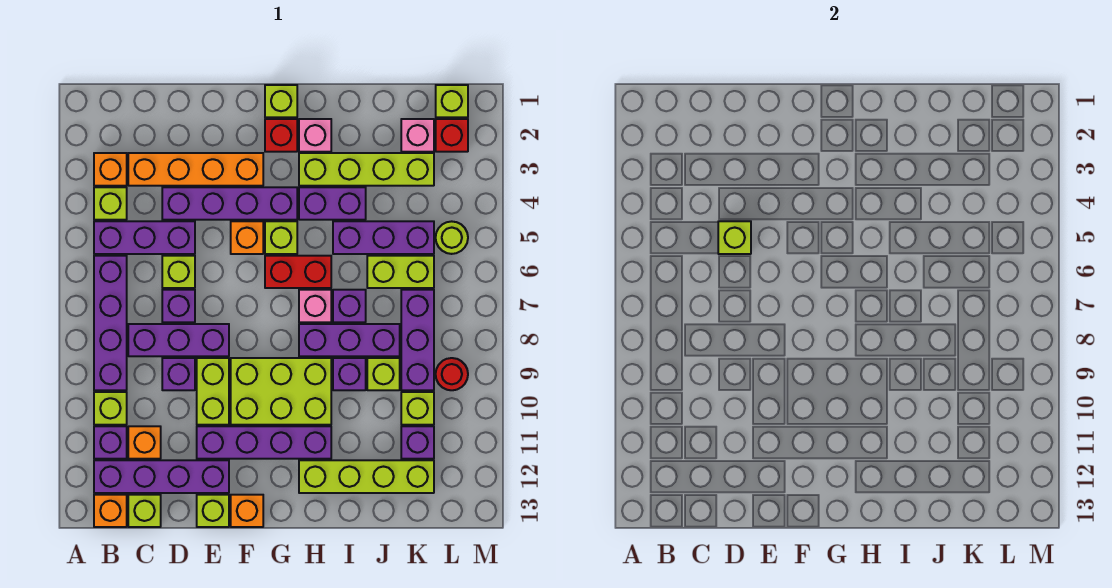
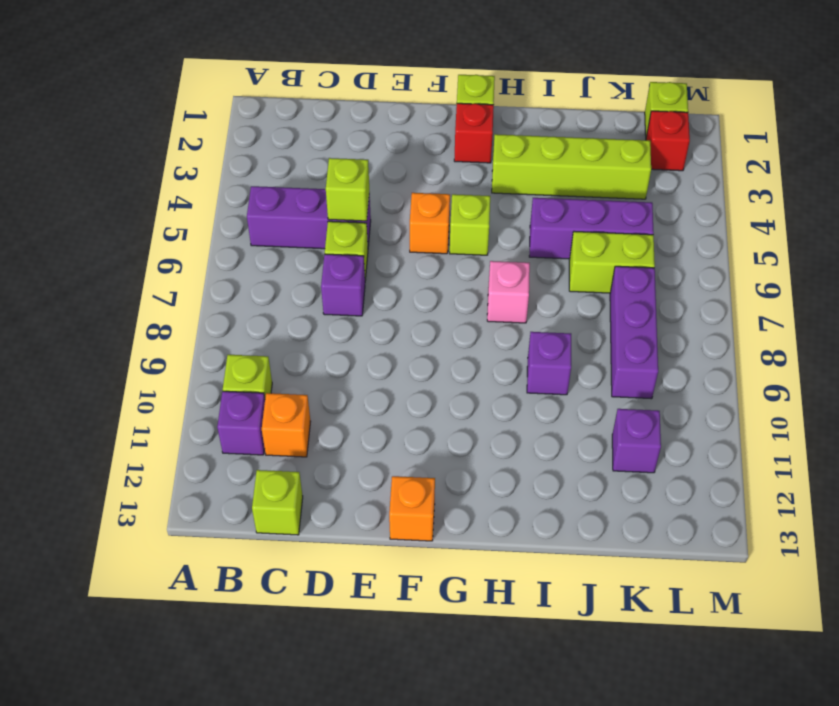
none -> orange 1x1 brick [94,153,127,186]
none -> lime 1x1 brick [94,187,127,220]
none -> purple 1x4 brick [94,256,127,390]
none -> purple 1x4 brick [94,460,229,493]

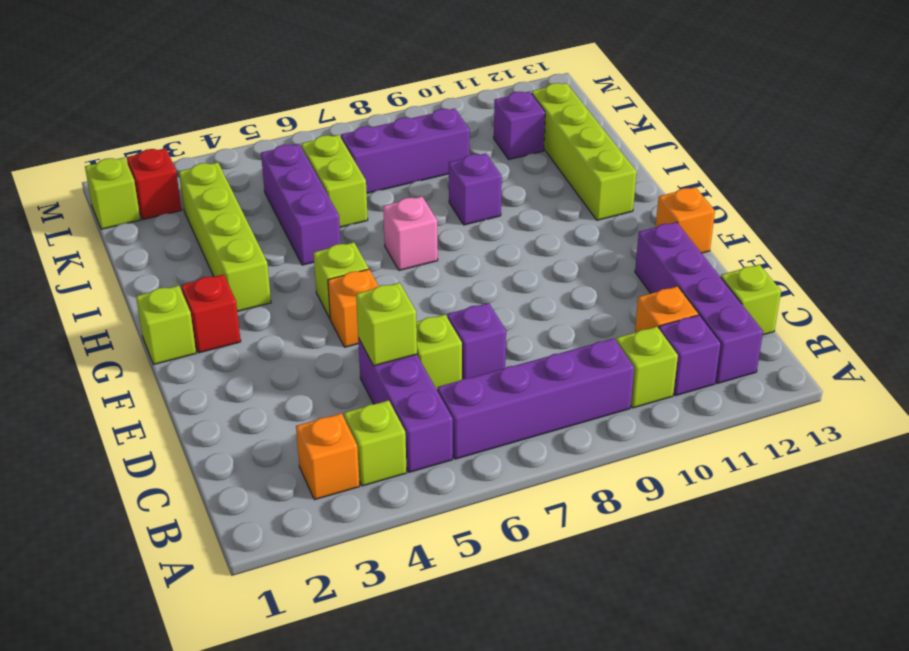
none -> orange 1x1 brick [94,495,127,527]
none -> orange 1x4 brick [128,153,263,186]
none -> purple 1x3 brick [128,324,229,356]
none -> purple 1x4 brick [162,187,297,220]

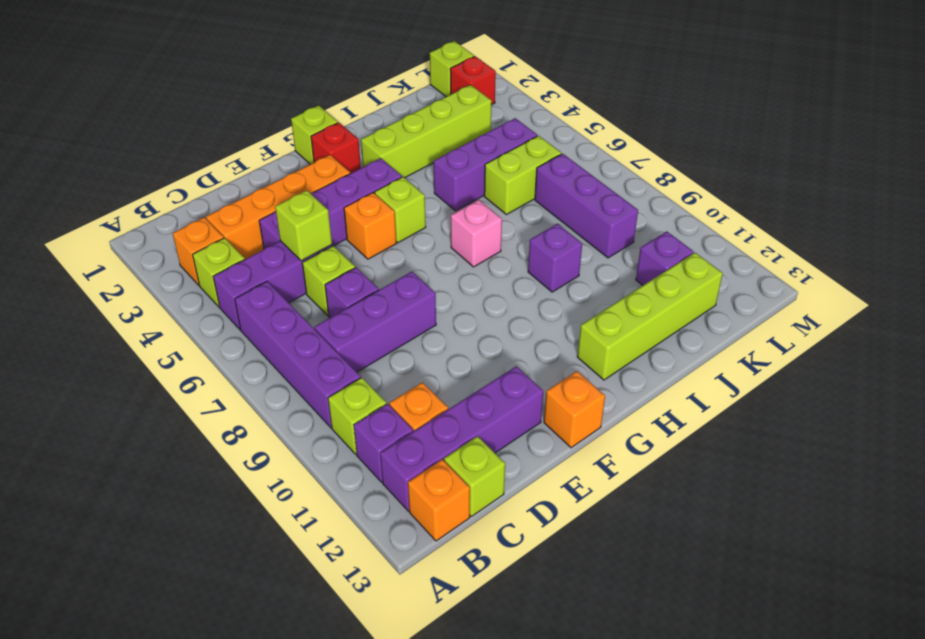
none -> purple 1x1 brick [162,358,195,390]
none -> lime 1x2 brick [197,358,229,425]
none -> purple 1x4 brick [197,426,331,459]
none -> lime 1x1 brick [197,495,229,527]

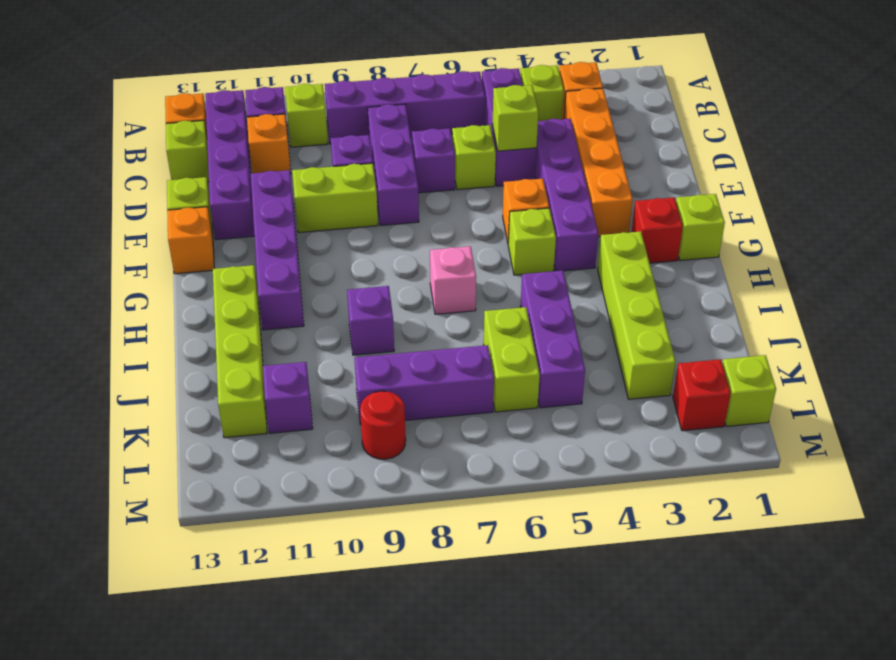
none -> lime 2x3 brick [231,358,331,425]
none -> red 1x2 brick [265,256,331,288]
none -> pink 1x1 brick [299,119,331,152]
none -> purple 1x2 brick [299,187,366,220]

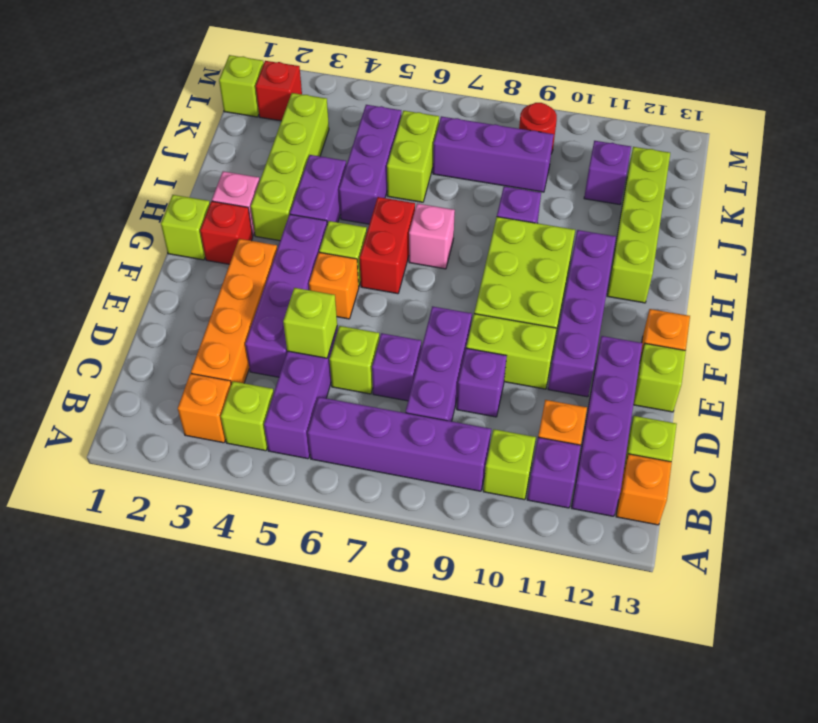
none -> purple 1x3 brick [299,324,400,356]
none -> purple 1x1 brick [333,290,366,322]
none -> lime 1x1 brick [367,358,400,390]
none -> pink 1x1 brick [401,119,434,152]

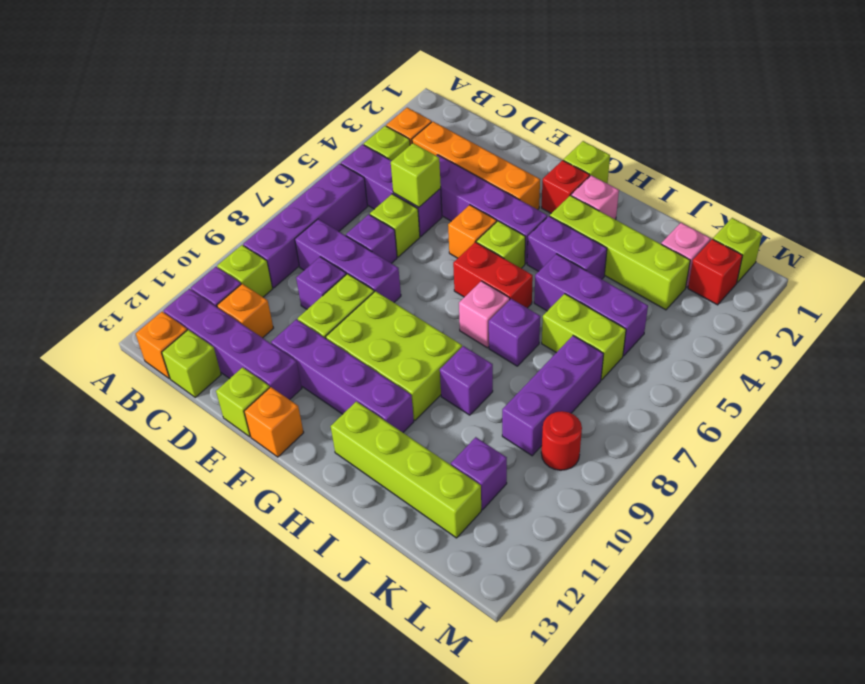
none -> purple 1x3 brick [299,324,400,356]
none -> lime 1x1 brick [367,358,400,390]
none -> lime 1x1 brick [401,392,434,425]
none -> lime 1x1 round brick [436,221,468,254]

